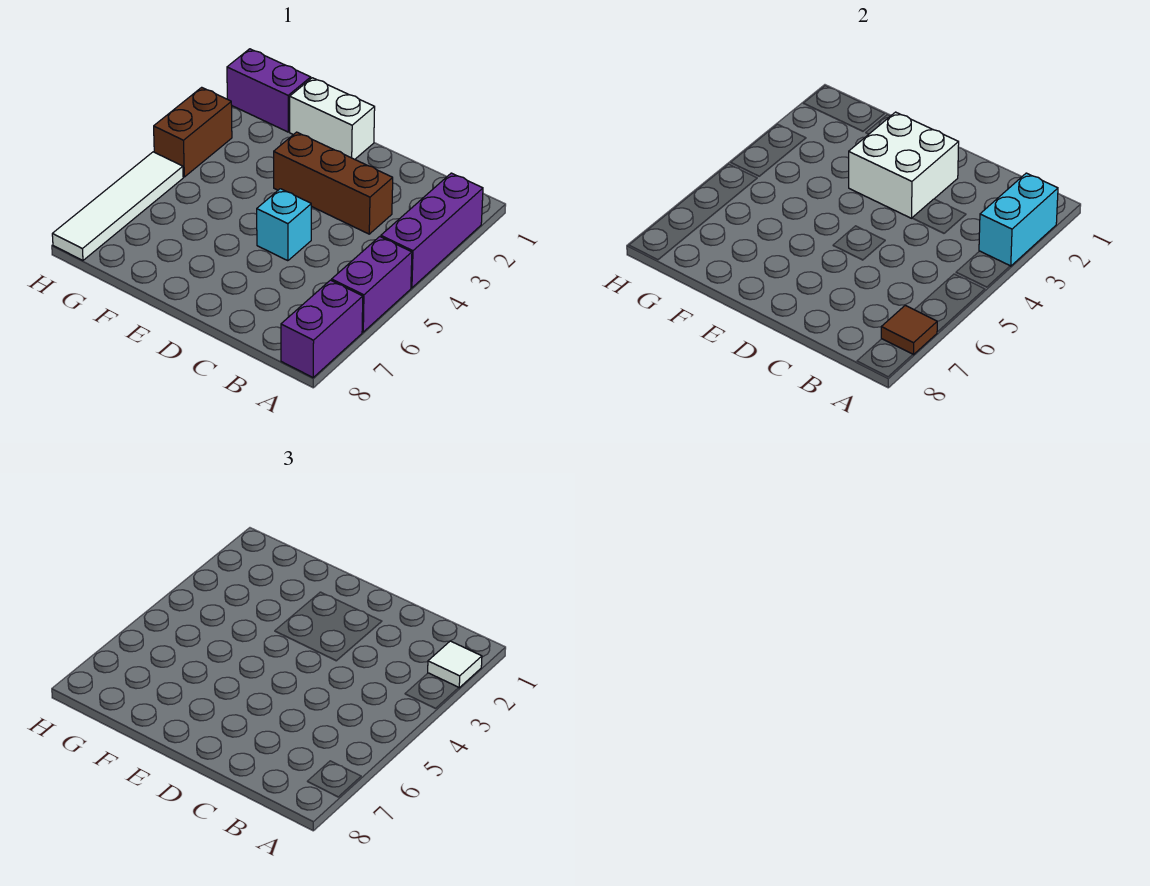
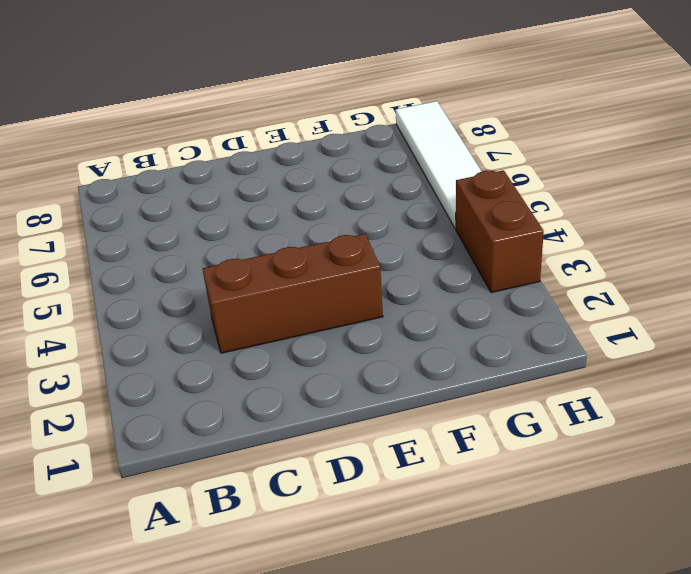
none -> purple 1x3 brick [381,173,483,288]
none -> purple 1x2 brick [332,237,412,332]
none -> purple 1x2 brick [281,280,363,377]

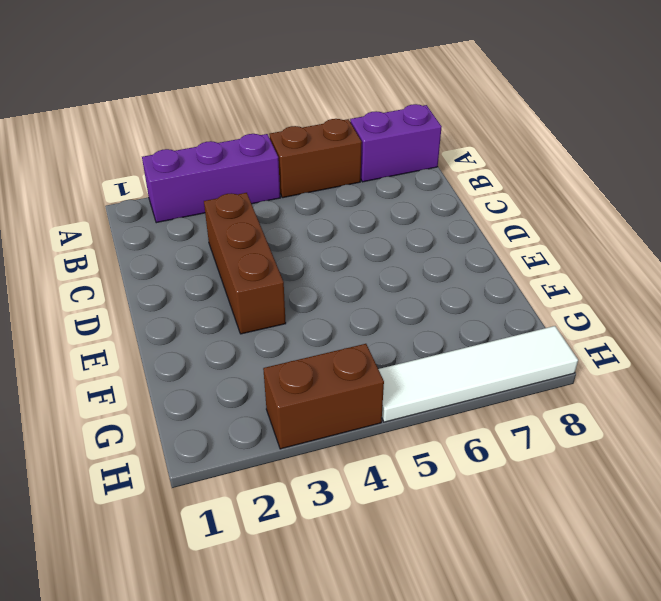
brown 1x2 brick [269,119,362,198] -> purple 1x2 brick [332,237,412,332]
none -> cyan 1x1 brick [257,189,311,261]
none -> white 1x2 brick [290,78,375,159]
none -> purple 1x2 brick [227,49,311,132]

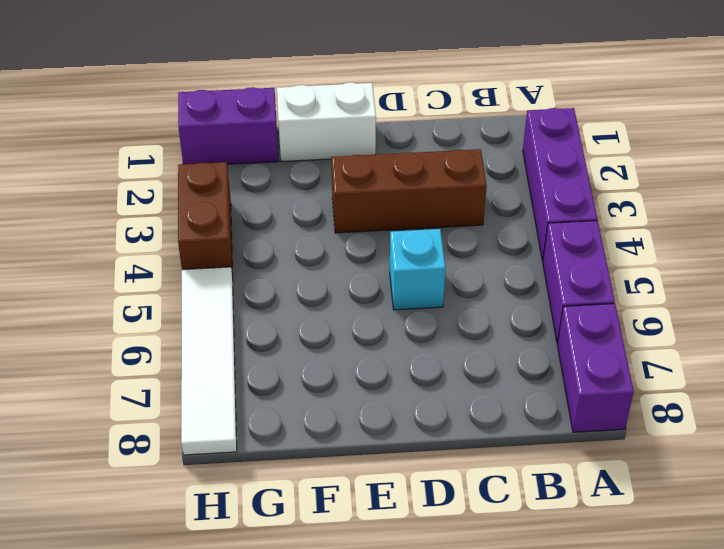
none -> cyan 1x2 brick [979,173,1058,266]
none -> brown 1x1 tile [881,305,937,355]
none -> white 2x2 brick [849,112,959,218]

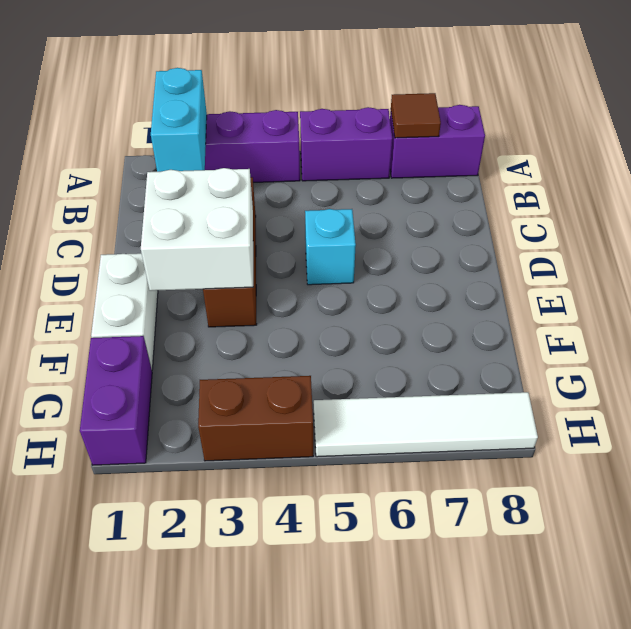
cyan 1x2 brick [151,68,207,172] -> cyan 1x2 brick turned to [979,173,1058,266]
none -> white 1x1 tile [428,641,482,688]

